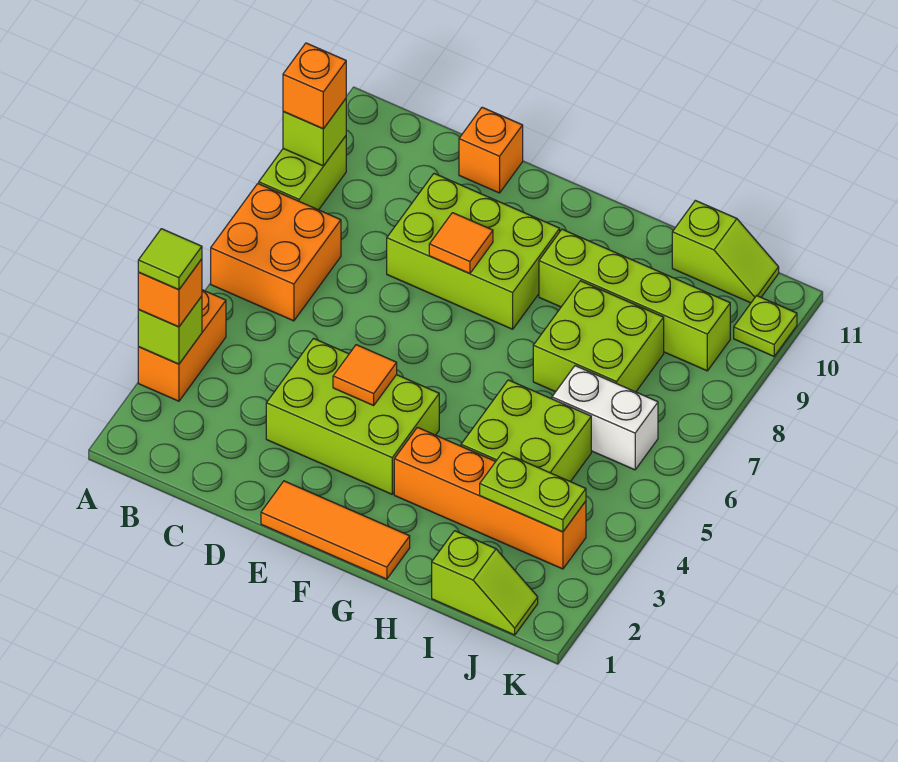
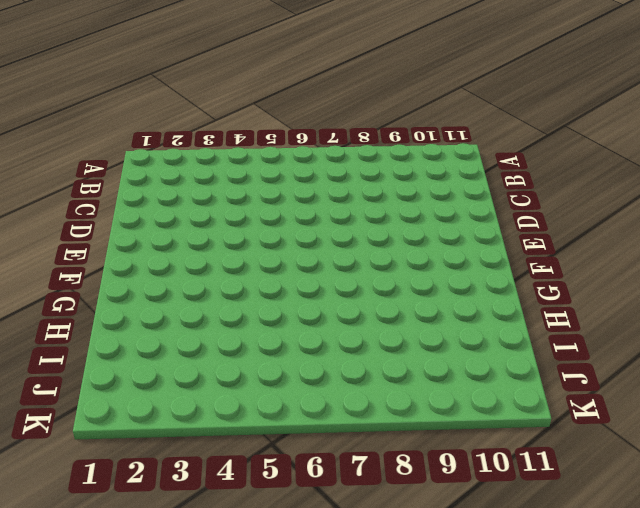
none -> orange 1x2 brick [138,290,226,401]
none -> orange 2x2 brick [211,184,341,321]
none -> lime 1x2 brick [259,136,346,210]

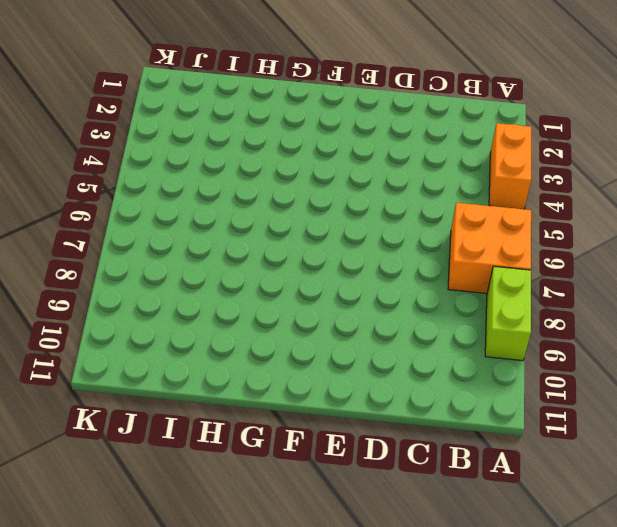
none -> lime 2x3 brick [266,338,439,494]
none -> lime 2x3 brick [387,174,560,329]
none -> orange 1x1 brick [459,107,523,193]

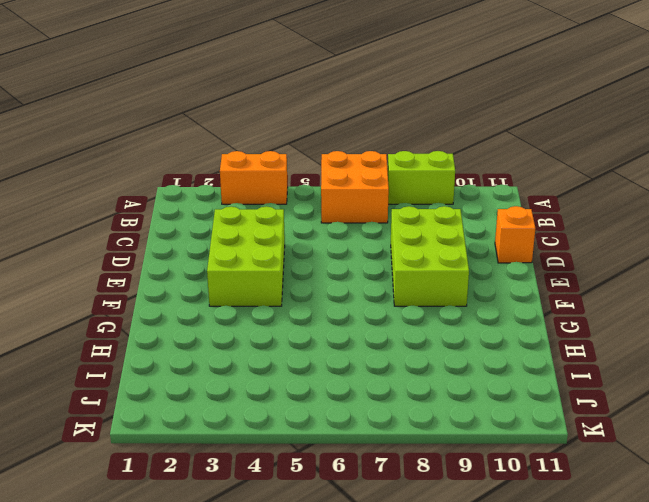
none -> orange 1x3 tile [261,481,410,579]
none -> orange 1x4 brick [394,427,586,569]
none -> lime 1x4 brick [539,229,730,371]

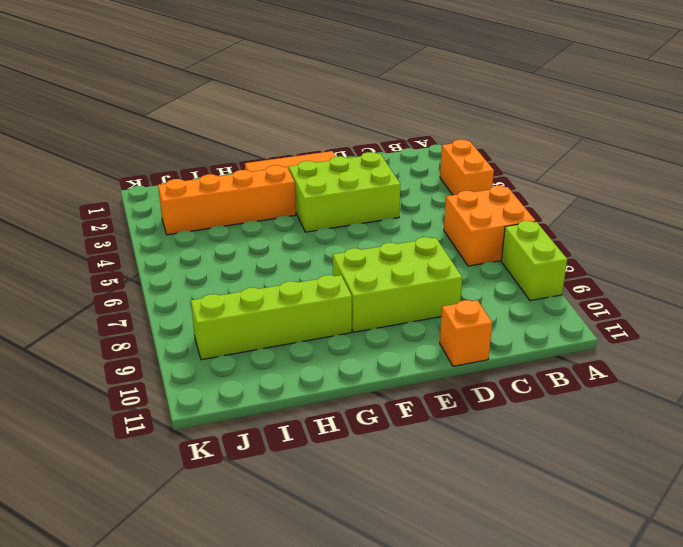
none -> lime 2x2 brick [461,380,591,482]
none -> lime 2x2 brick [533,281,664,392]
none -> lime 1x2 slope [432,531,538,635]

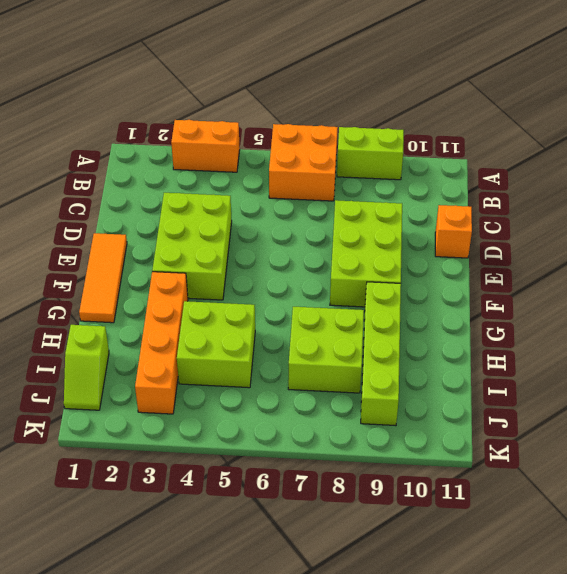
none -> white 1x2 brick [552,366,658,470]
none -> lime 1x2 slope [672,200,779,303]
none -> lime 1x1 plate [734,296,797,356]

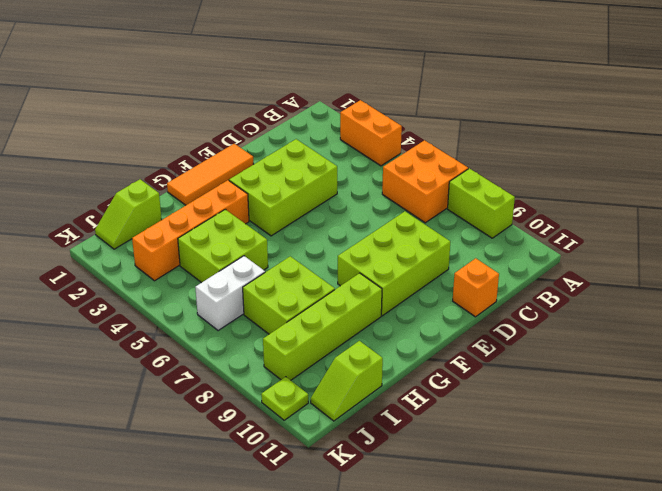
none -> lime 1x1 brick [138,296,202,364]
none -> lime 1x1 brick [283,99,346,166]
none -> orange 1x1 tile [333,345,397,405]

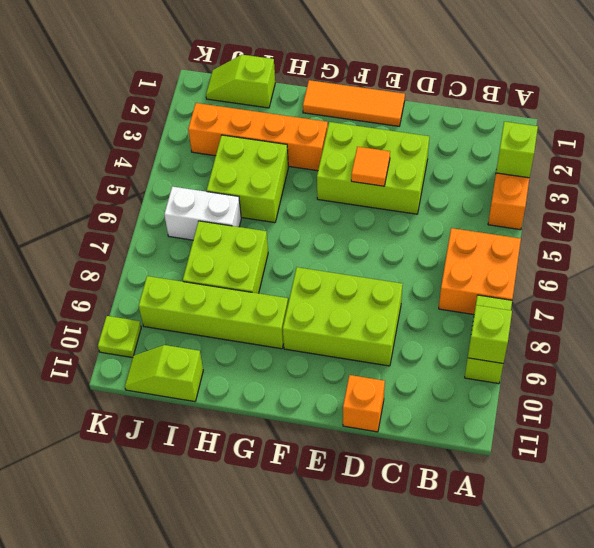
none -> orange 1x1 tile [429,213,493,274]
none -> lime 1x2 plate [480,452,586,532]
none -> orange 1x1 brick [138,259,202,327]

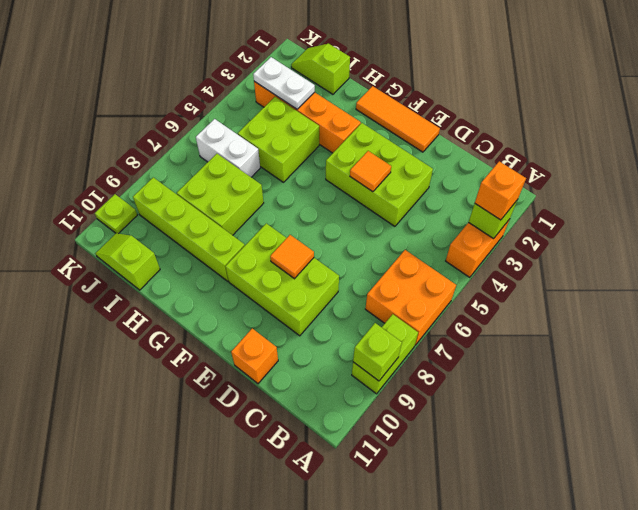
white 1x2 plate [253,57,315,109] -> lime 1x2 plate [480,452,586,532]
none -> orange 1x1 brick [283,43,346,129]
none -> lime 1x1 tile [138,229,202,290]

